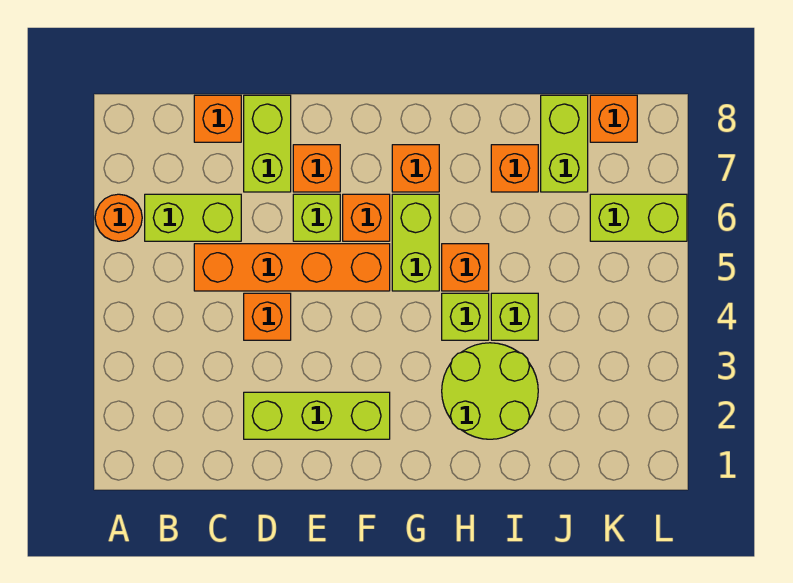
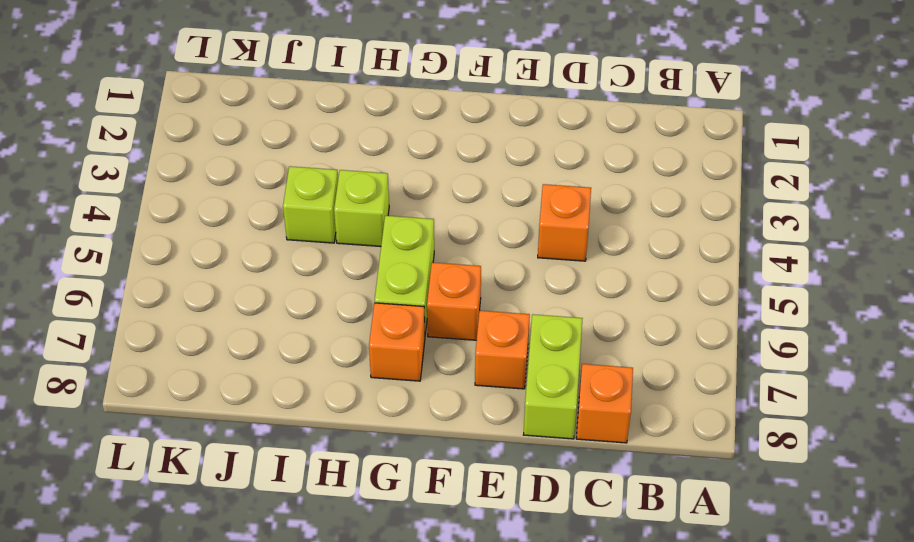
none -> orange 1x1 round brick [95,194,142,241]
none -> lime 1x2 brick [145,194,241,241]
none -> orange 1x4 brick [194,244,390,291]

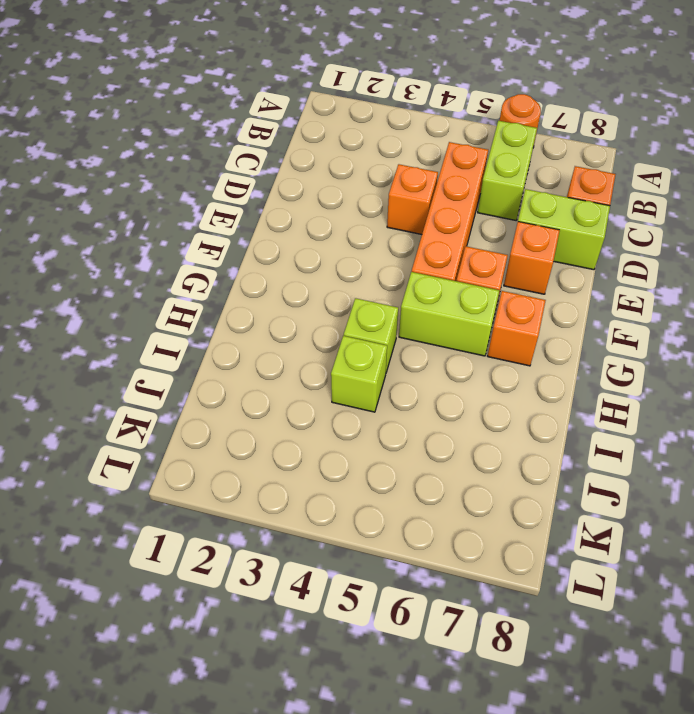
none -> lime 1x3 brick [244,392,390,439]
none -> lime 1x1 brick [293,194,340,241]
none -> lime 2x2 round brick [442,343,538,439]

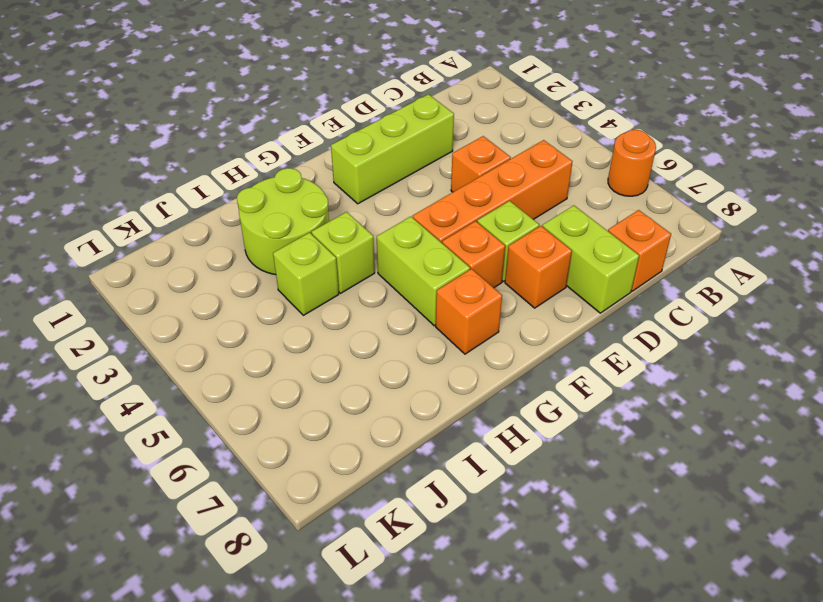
none -> lime 1x2 brick [145,194,241,241]
none -> orange 1x1 brick [442,244,489,291]
none -> orange 1x1 brick [491,145,538,192]

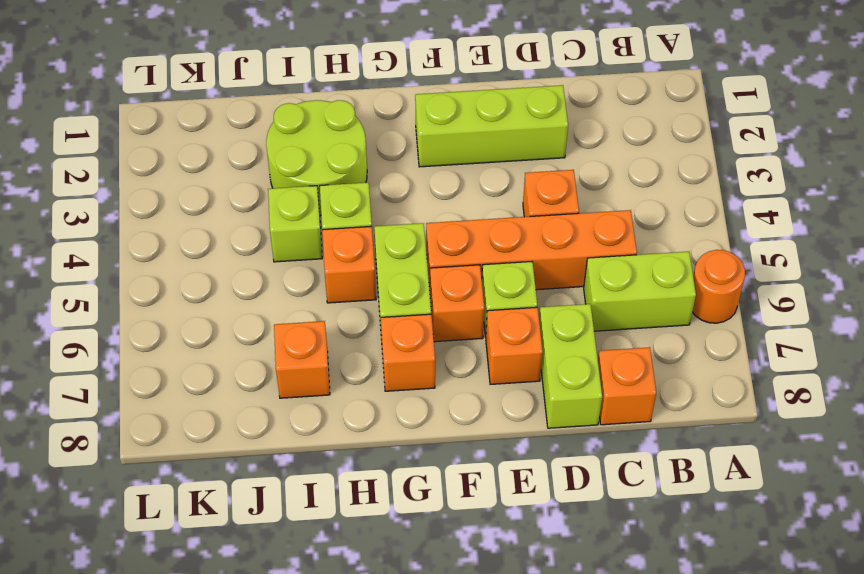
none -> lime 1x2 brick [541,95,588,192]
none -> lime 1x2 brick [590,194,687,241]
none -> orange 1x1 brick [590,95,637,142]

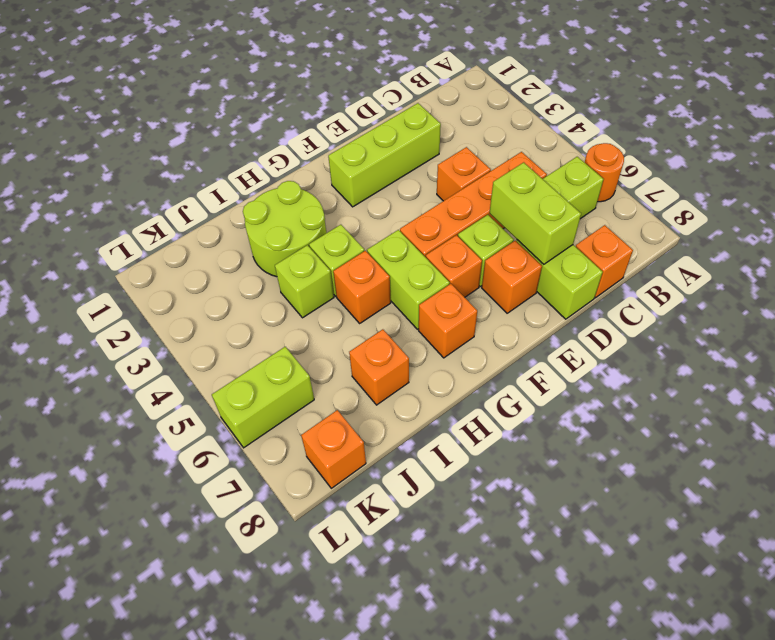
lime 1x2 brick [490,162,581,264] -> lime 1x2 brick moved to [541,95,588,192]

